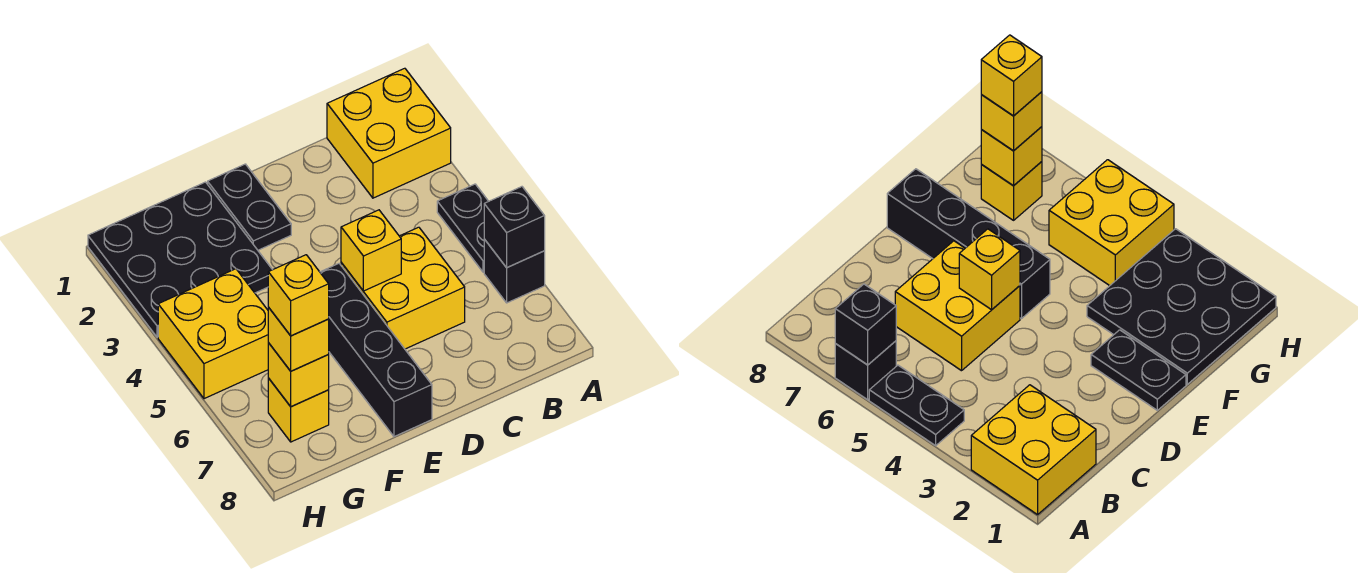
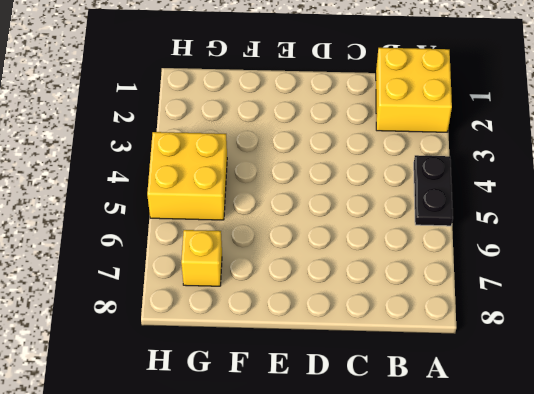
none -> black 1x1 brick [484,239,545,303]
none -> yellow 2x2 brick [341,227,465,349]
none -> black 1x2 plate [208,164,291,250]

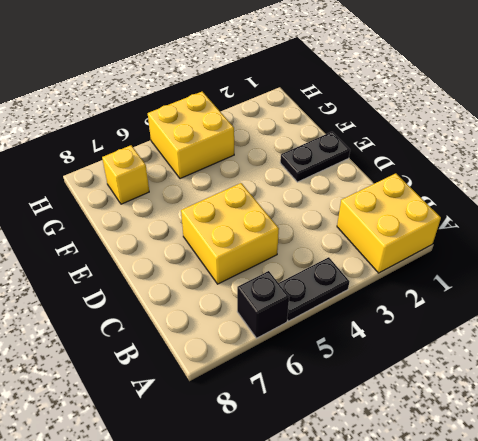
none -> black 1x4 brick [320,264,432,437]
none -> black 3x3 plate [88,182,272,337]
none -> black 1x1 brick [484,187,545,268]

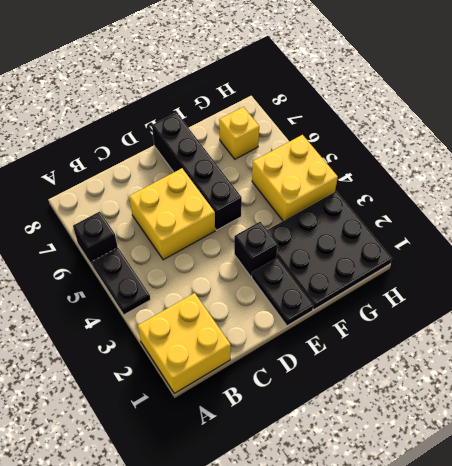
black 1x1 brick [234,222,278,276] -> black 1x1 brick moved to [484,187,545,268]
none -> yellow 1x1 brick [341,210,401,291]
none -> yellow 1x1 brick [268,343,329,407]
none -> yellow 1x1 brick [268,307,329,371]

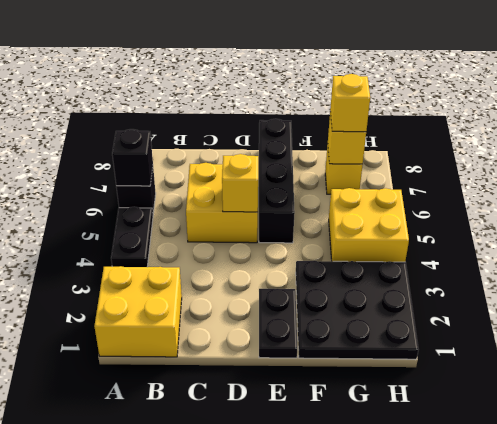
none -> yellow 1x1 brick [268,255,329,336]

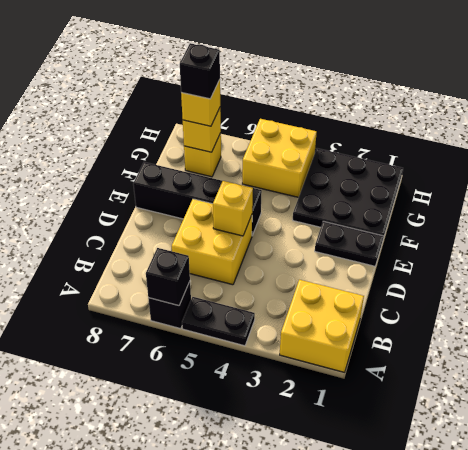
black 1x1 brick [180,43,220,99] -> yellow 1x1 brick [268,255,329,336]

